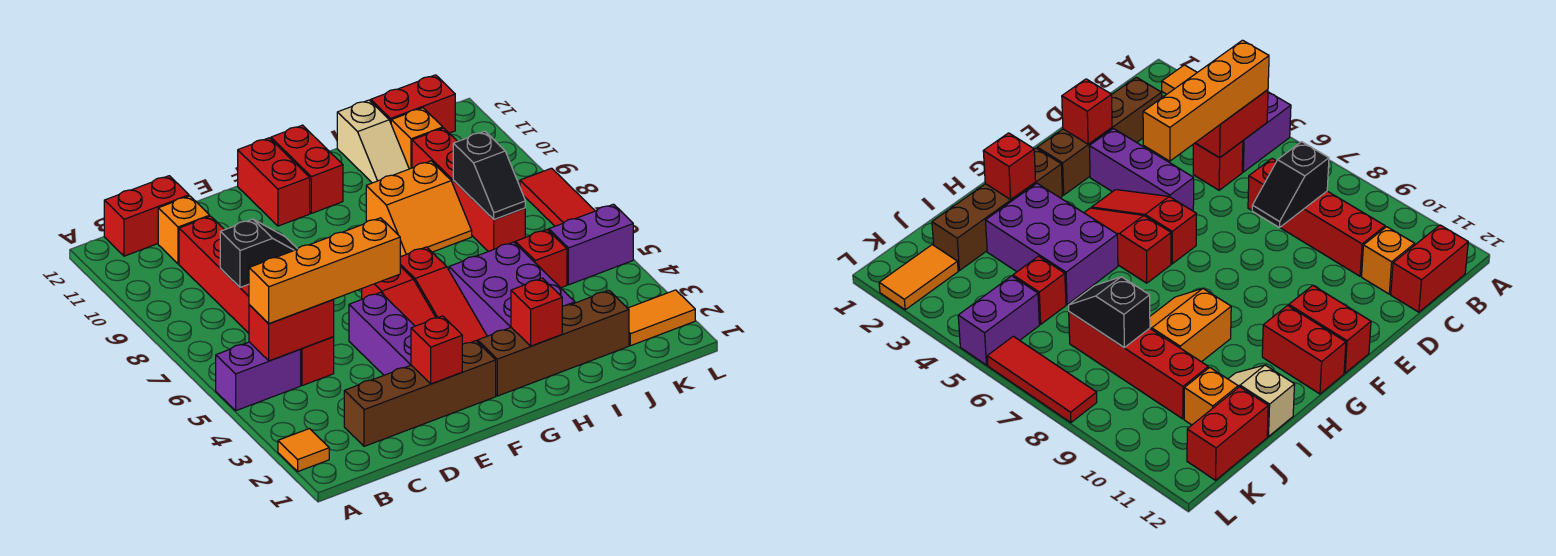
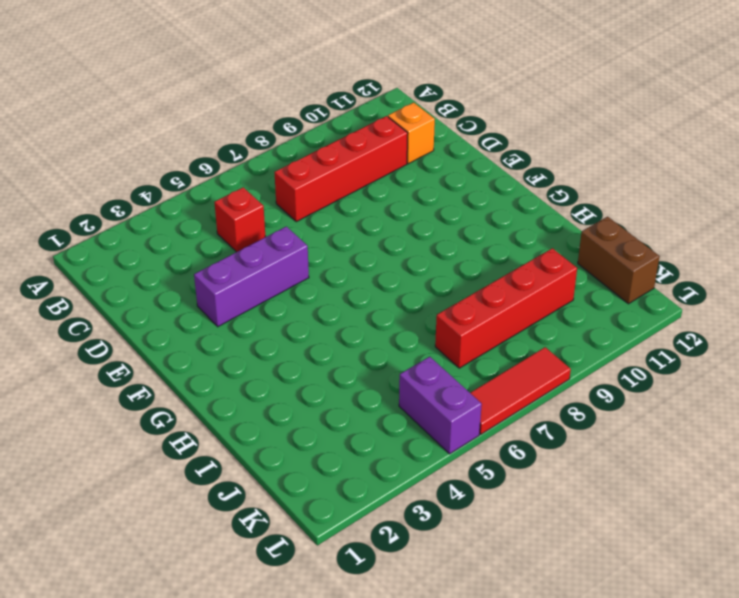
brown 1x2 brick [578,217,660,304] -> red 1x2 brick [371,75,455,133]
none -> orange 1x1 tile [278,429,329,471]
none -> purple 1x2 brick [216,342,301,411]
none -> red 1x2 brick [104,176,189,256]

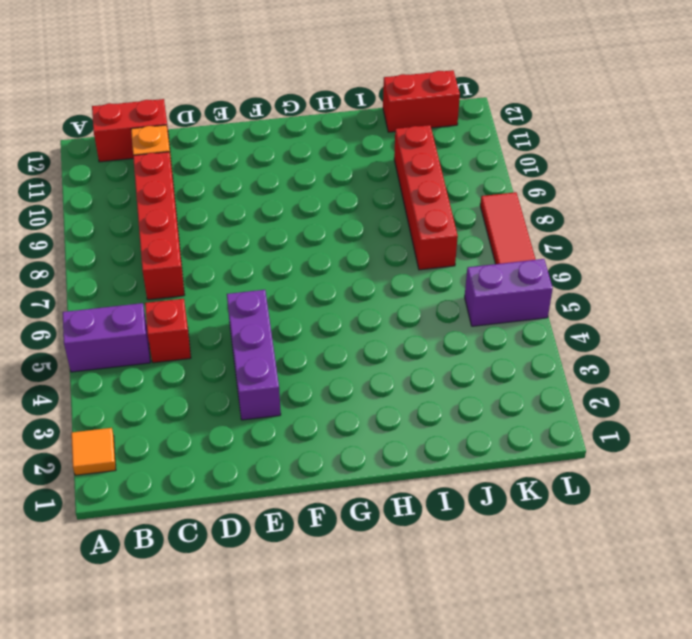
none -> brown 1x4 brick [344,341,496,446]
none -> red 1x3 slope [362,267,436,326]
none -> red 1x2 brick [238,138,310,226]

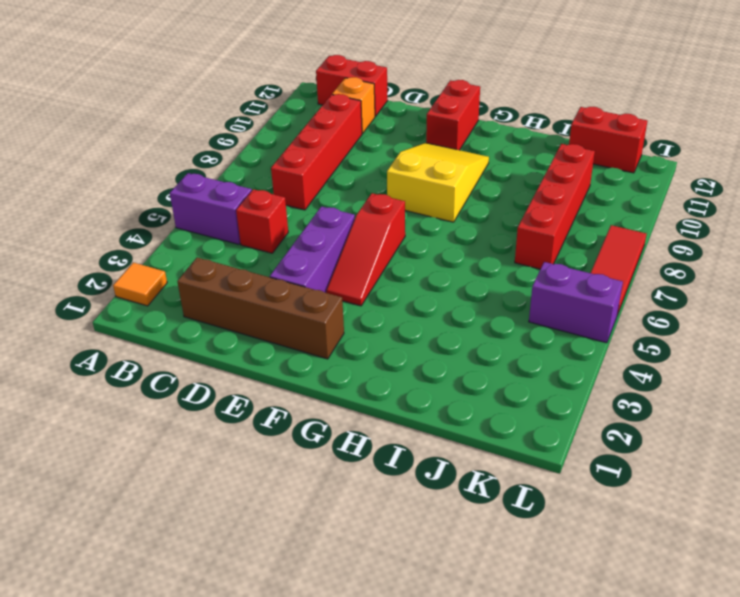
yellow 2x3 slope [387,143,489,222] -> none
none -> brown 1x4 brick [478,290,629,396]
none -> red 1x3 slope [400,247,487,344]
none -> red 1x2 brick [271,125,343,213]

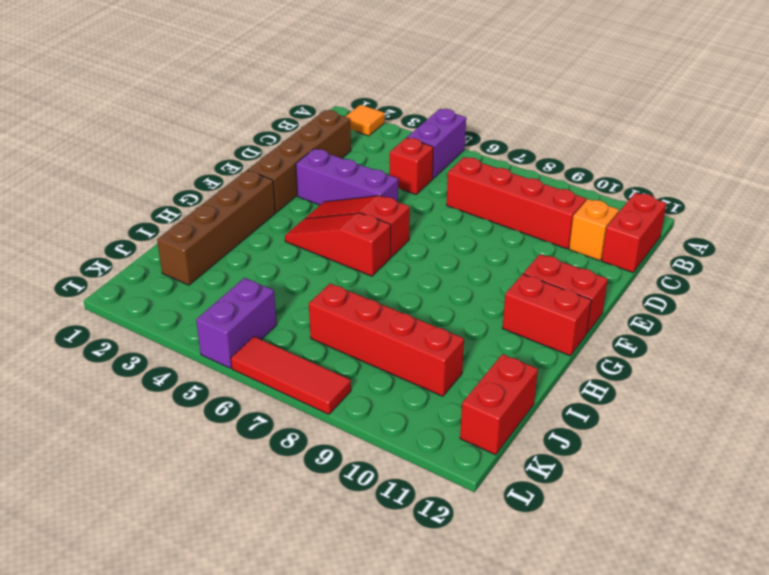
none -> purple 2x3 brick [449,242,575,336]
none -> orange 2x2 slope [366,161,472,256]
none -> tan 1x2 slope [337,100,409,183]

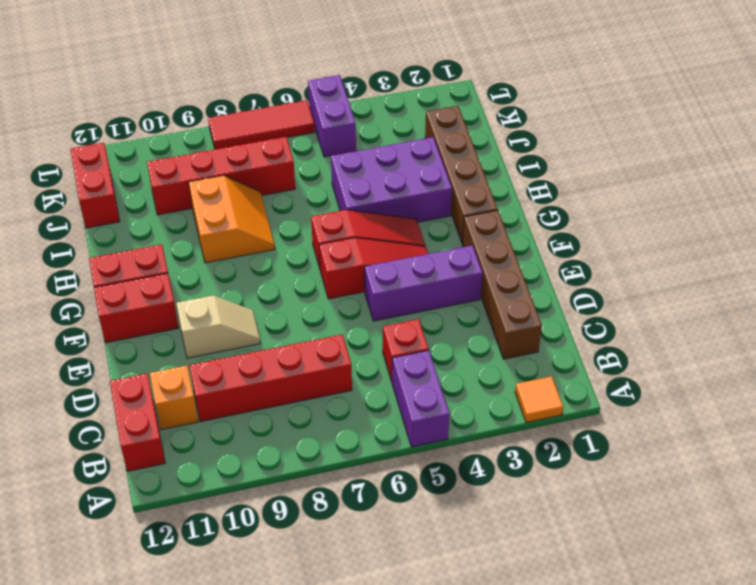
tan 1x2 slope [176,296,260,358] -> tan 1x2 slope moved to [337,100,409,183]
none -> red 1x1 brick [515,230,567,288]
none -> orange 1x1 brick [391,108,443,169]
none -> orange 1x2 tile [628,290,695,346]

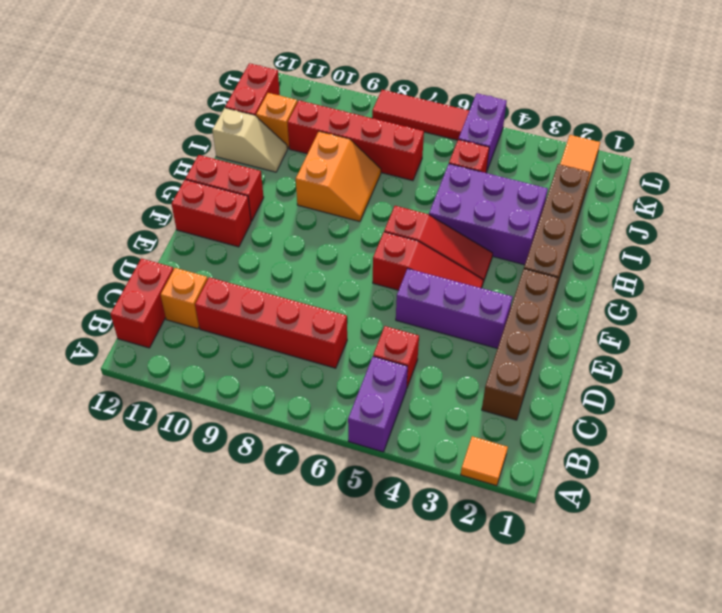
none -> red 1x2 brick [249,300,334,361]
none -> black 1x2 slope [220,219,297,287]
none -> red 1x1 brick [411,316,462,384]

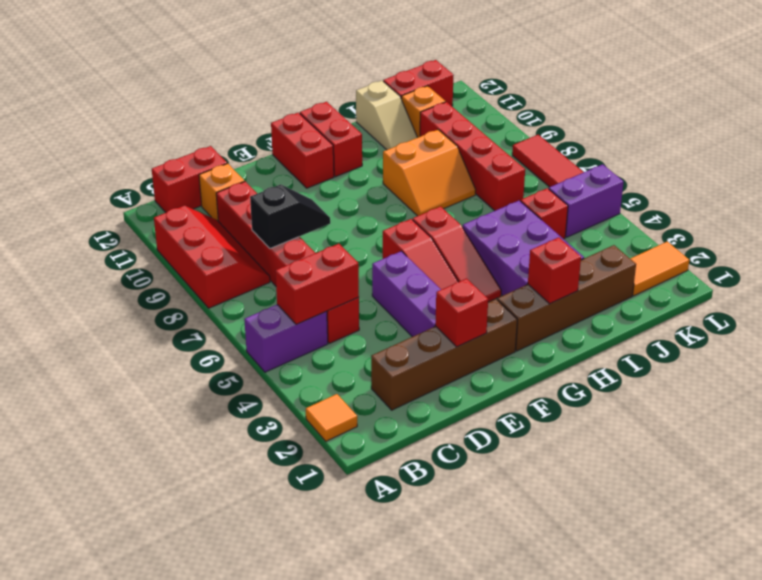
red 2x3 slope [154,205,270,308] -> none
none -> black 1x2 slope [453,131,525,220]
none -> orange 1x4 brick [249,218,400,324]

